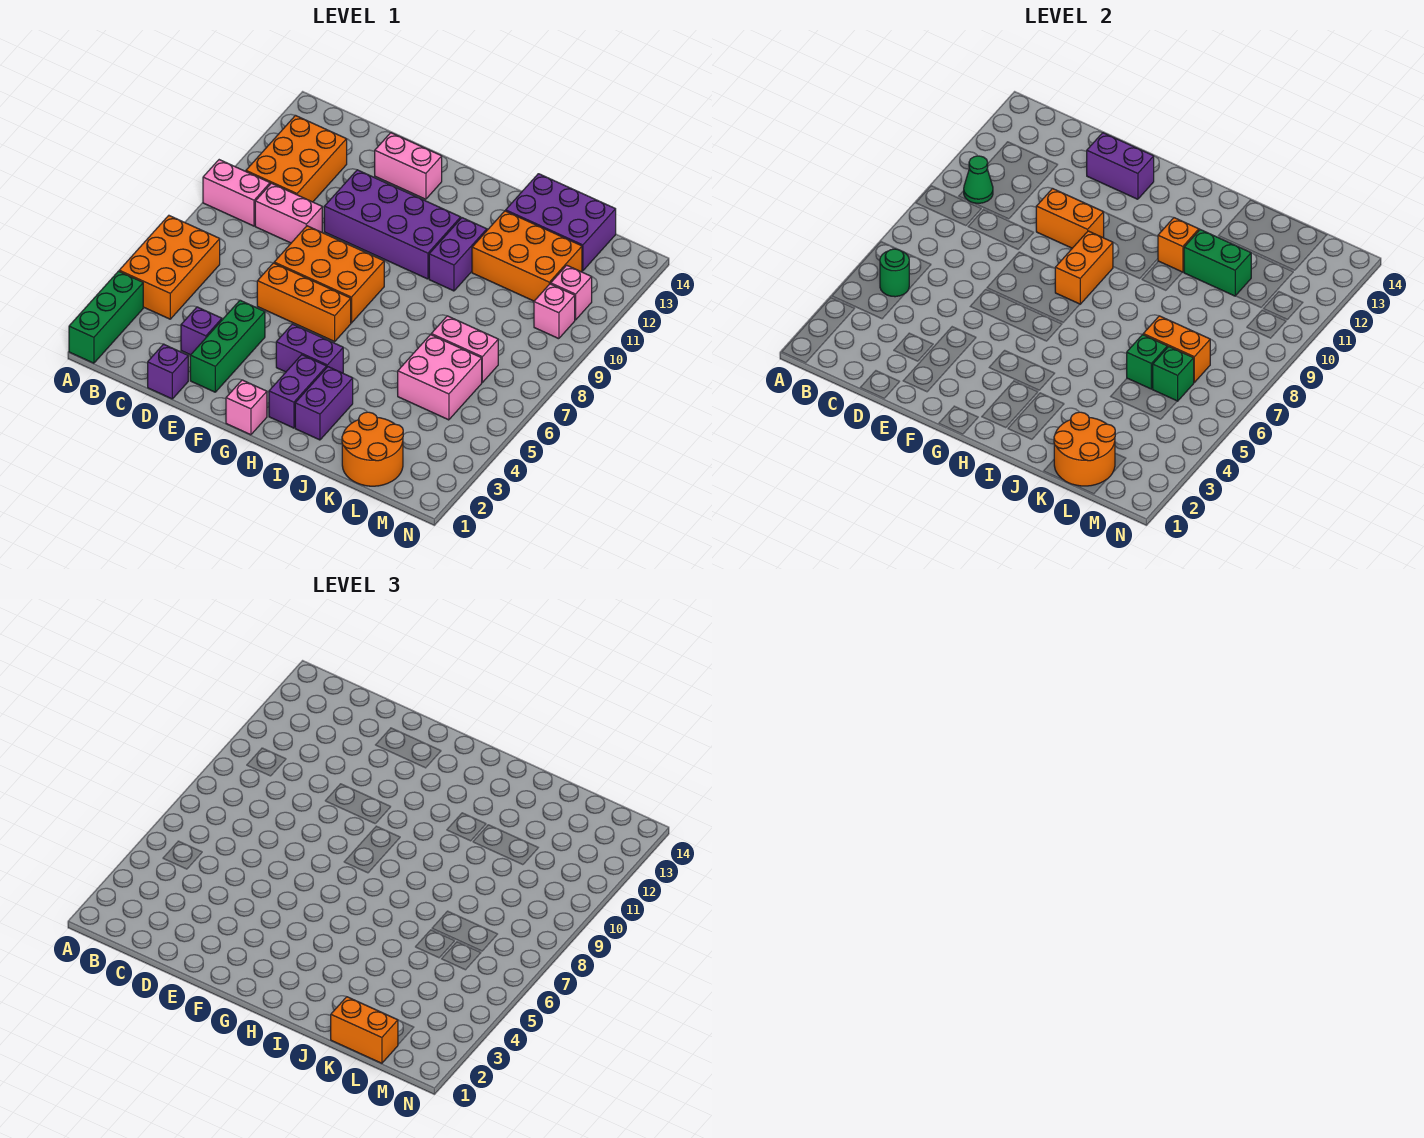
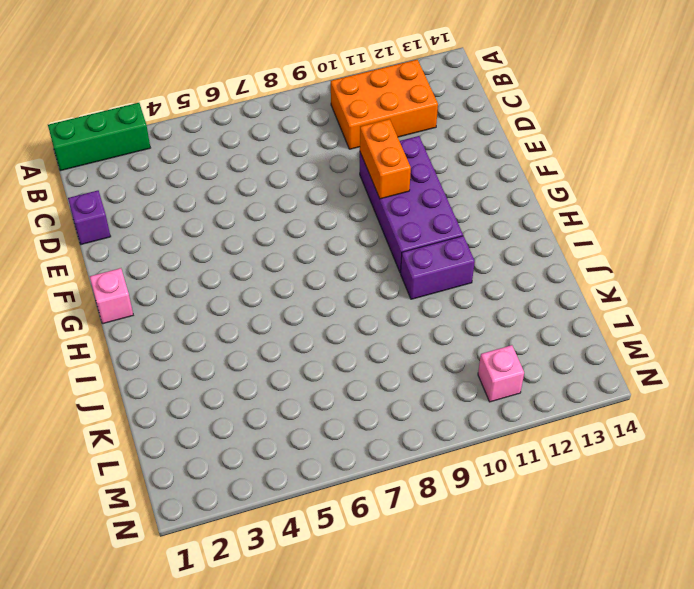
none -> orange 2x3 brick [119,216,220,319]
none -> pink 1x2 brick [203,160,270,226]
none -> pink 1x2 brick [255,183,322,243]
none -> purple 1x1 brick [181,307,222,355]

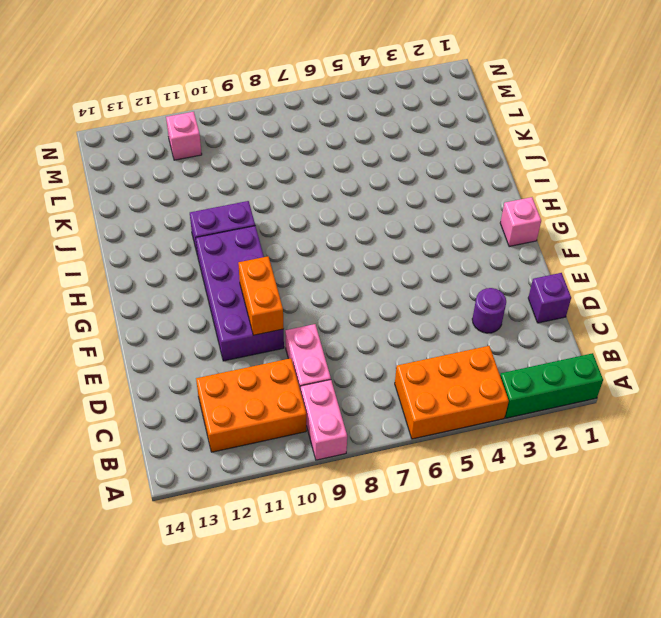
purple 1x1 round brick [472,288,506,333] -> purple 1x1 brick [181,307,222,355]
none -> green 1x3 brick [190,300,265,392]
none -> orange 1x3 brick [257,263,351,342]
none -> orange 2x3 brick [274,226,384,323]
none -> pink 1x2 brick [375,133,442,199]

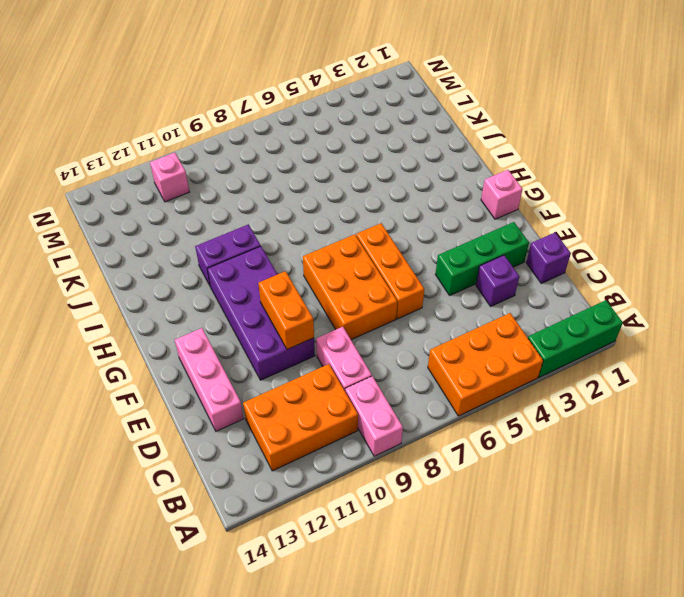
pink 1x3 brick [175,328,244,431] -> pink 1x2 brick [375,133,442,199]
none -> purple 1x2 brick [276,324,343,373]
none -> purple 1x2 brick [269,355,327,428]
none -> purple 1x2 brick [295,367,353,440]
none -> orange 2x3 brick [472,211,582,301]

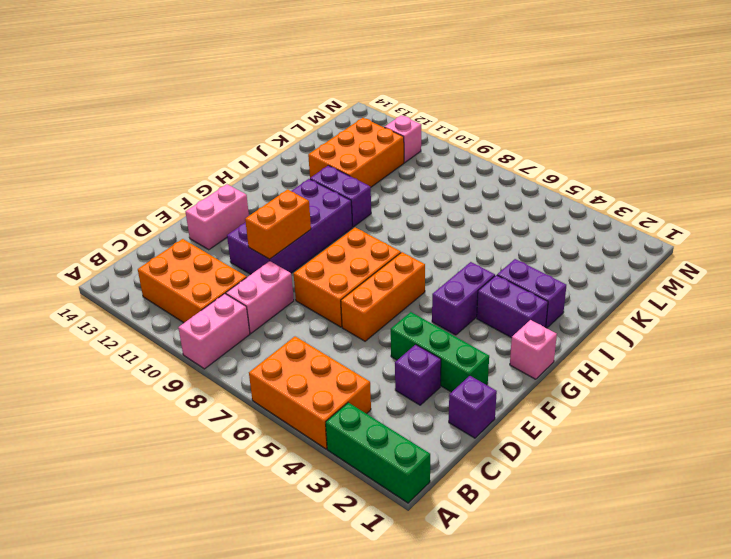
none -> purple 2x3 brick [506,174,616,271]
none -> orange 2x2 round brick [342,412,403,486]
none -> pink 2x2 brick [398,335,482,420]
none -> pink 1x2 brick [431,316,498,382]

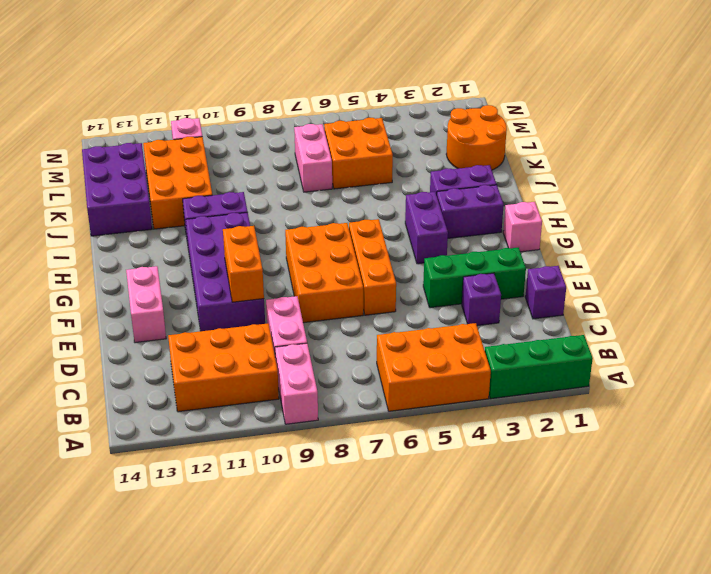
orange 2x2 brick [324,118,393,189] -> pink 2x2 brick [398,335,482,420]
none -> pink 1x1 brick [534,284,575,339]
none -> green 1x1 round brick [880,249,909,297]
none -> green 1x1 cone [964,156,993,203]
none -> purple 1x2 brick [1087,133,1154,199]

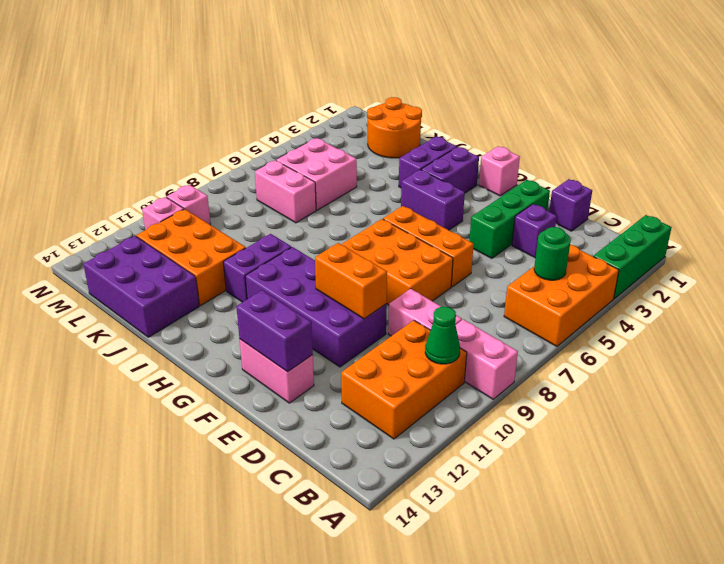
none -> orange 1x2 brick [1055,231,1113,304]
none -> orange 1x1 brick [1158,218,1199,272]
none -> green 1x2 brick [1184,230,1251,296]
none -> orange 2x2 round brick [1054,412,1115,486]

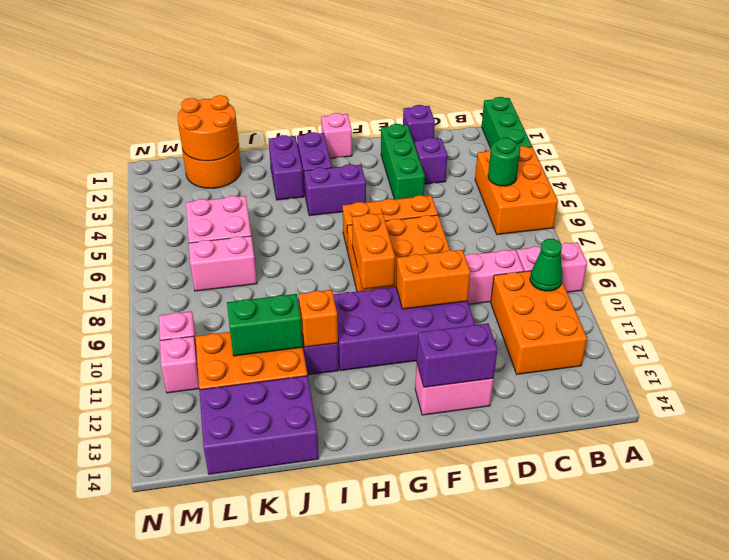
none -> green 1x1 brick [1127,335,1167,389]
none -> orange 1x2 brick [1143,316,1210,382]
none -> green 1x1 brick [1153,347,1194,401]
none -> orange 1x2 brick [331,997,398,1063]

